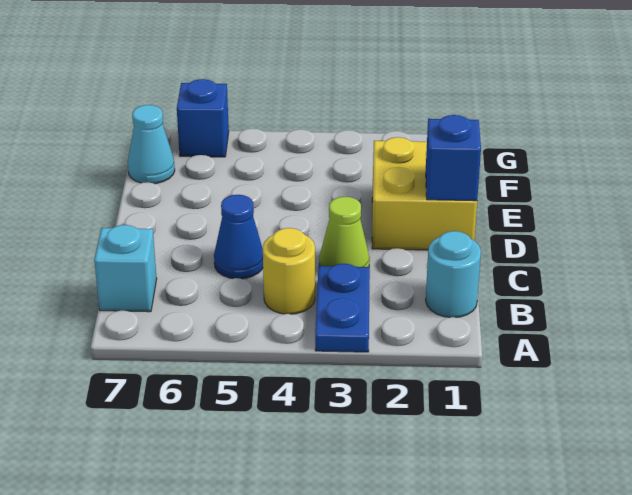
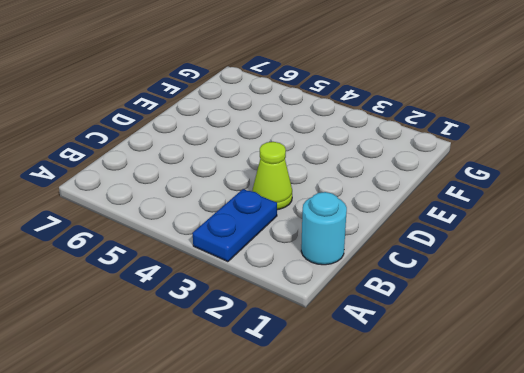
none -> yellow 1x1 round brick [263,228,315,314]
none -> cyan 1x1 brick [94,225,157,312]

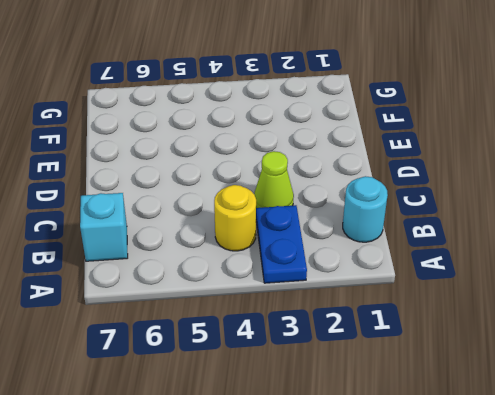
none -> blue 1x1 cone [214,195,263,279]
none -> yellow 2x2 brick [372,137,477,250]

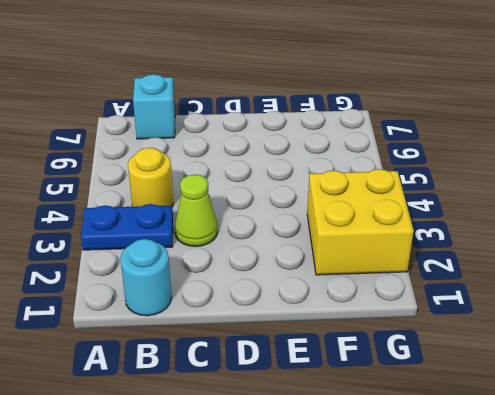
yellow 2x2 brick [307,169,414,275] -> yellow 2x2 brick moved to [372,137,477,250]
none -> blue 1x1 cone [214,195,263,279]
none -> cyan 1x1 cone [128,105,175,184]

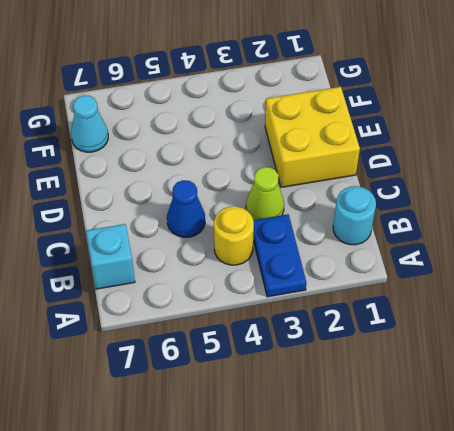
none -> blue 1x1 brick [177,79,229,157]
none -> blue 1x1 brick [426,115,481,201]

